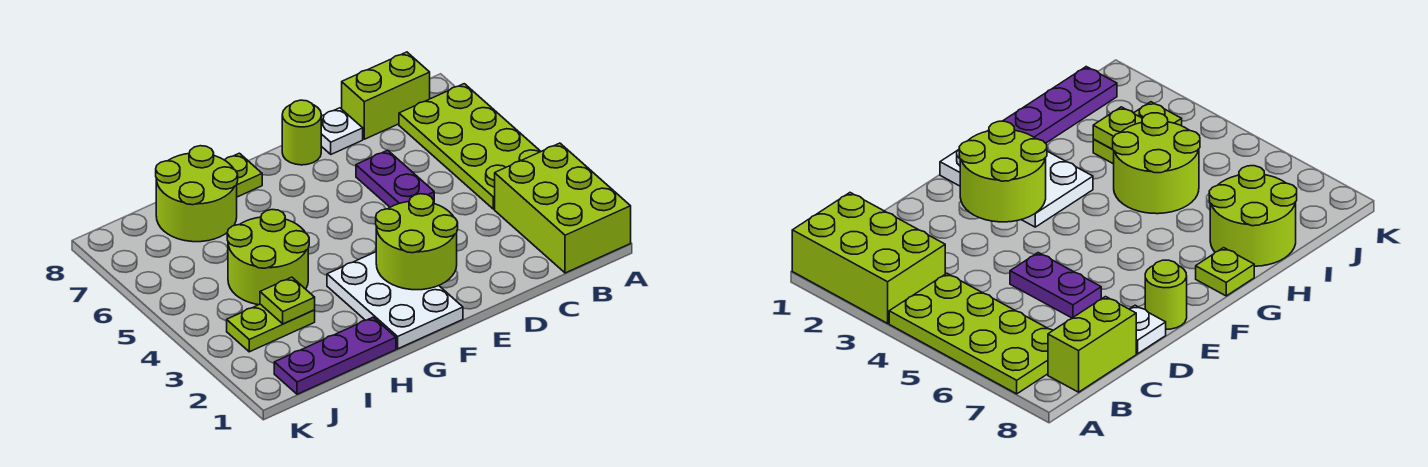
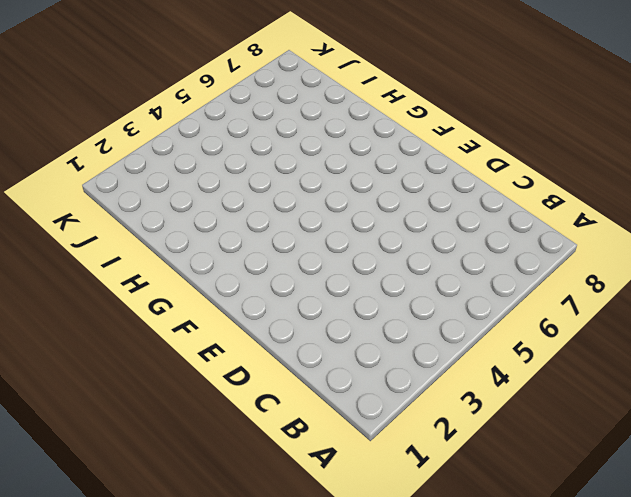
none -> lime 2x3 brick [495,143,631,273]
none -> lime 2x4 plate [399,84,541,209]
none -> lime 1x2 brick [342,52,430,139]

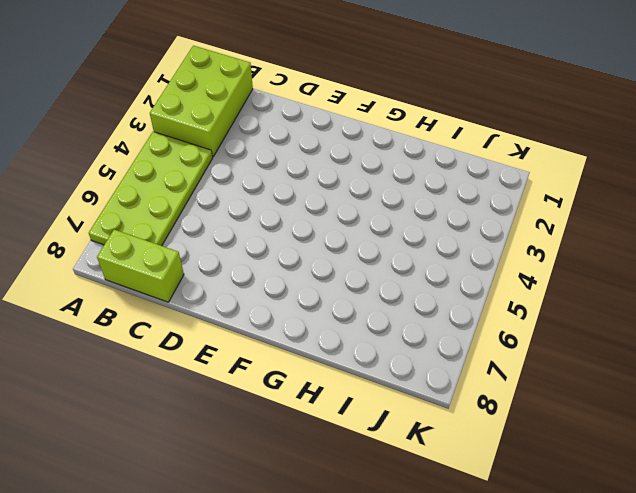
none -> purple 1x2 plate [356,150,434,207]
none -> white 1x1 plate [321,108,363,154]
none -> lime 1x1 round brick [282,100,321,165]

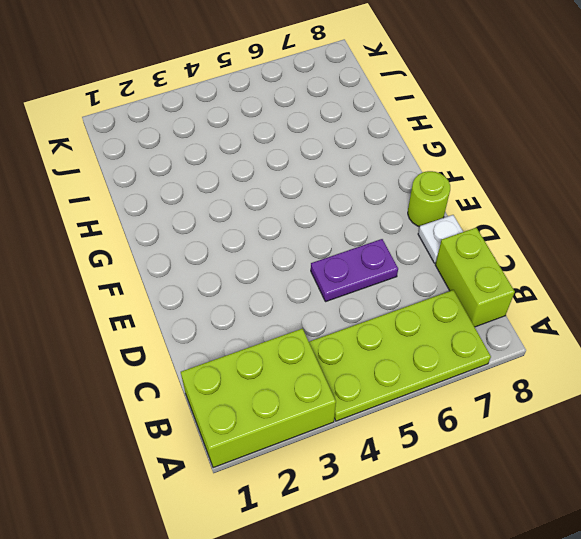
none -> white 2x3 plate [327,252,463,349]
none -> lime 1x1 plate [225,153,262,197]
none -> purple 1x3 plate [274,317,396,394]

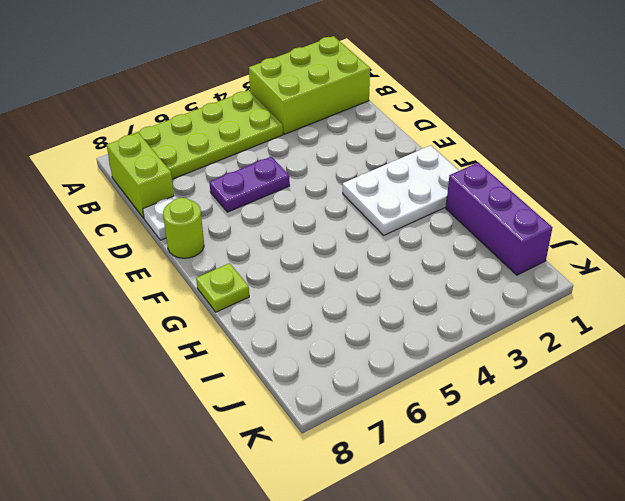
purple 1x3 brick [446,163,552,275] -> purple 1x3 plate [274,317,396,394]
none -> lime 2x2 round brick [227,210,309,305]
none -> lime 2x2 round brick [156,146,238,242]
none -> lime 1x2 plate [227,304,315,352]

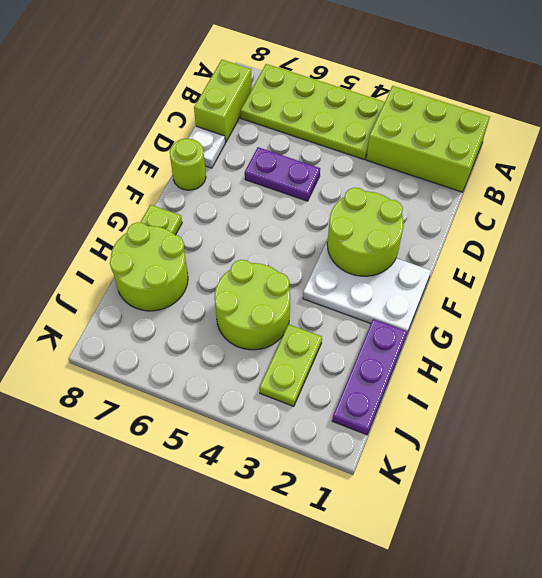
none -> lime 1x1 plate [260,277,315,324]

